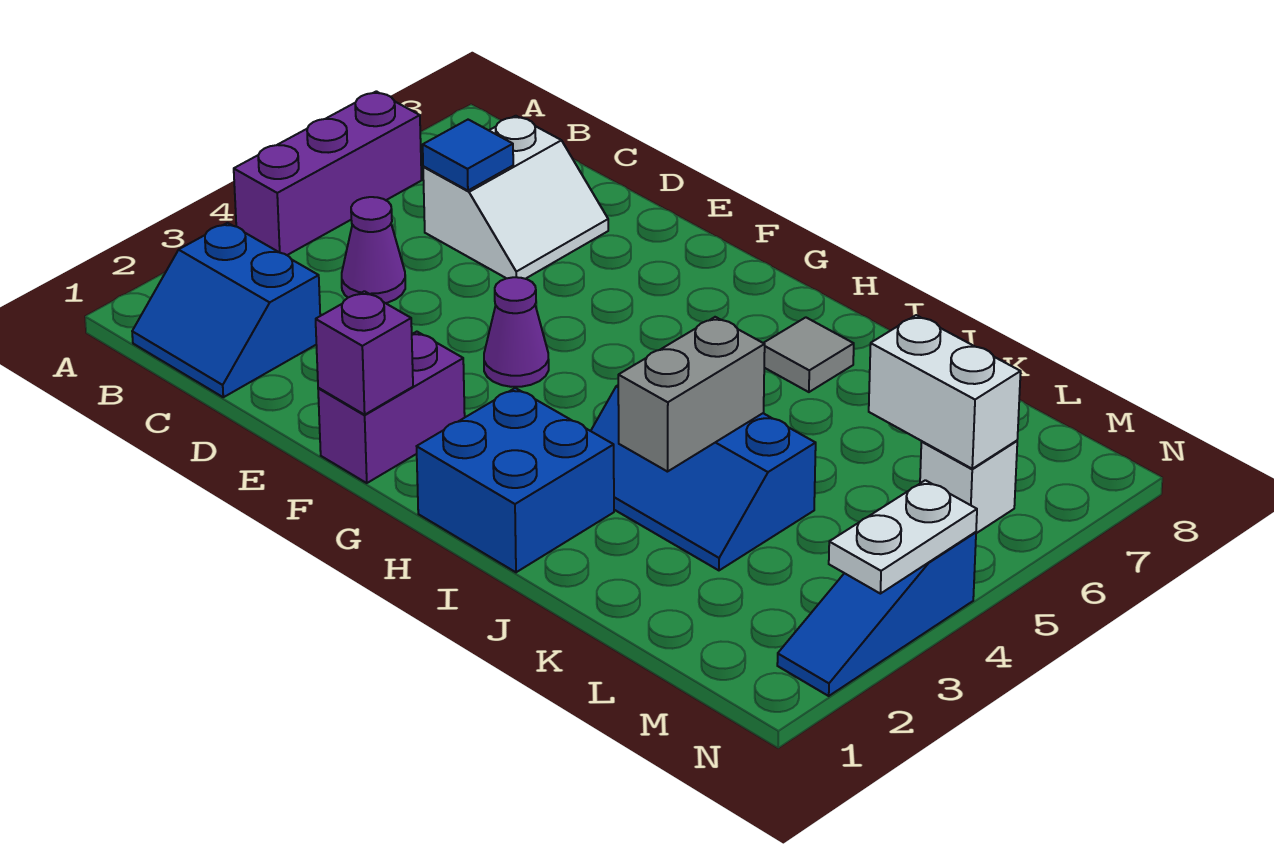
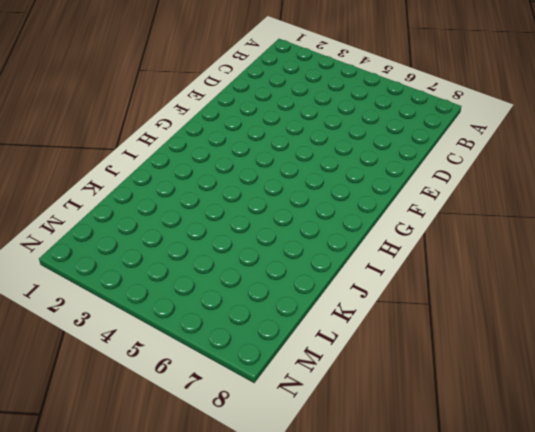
none -> purple 1x3 brick [234,91,422,255]
none -> blue 2x2 slope [132,223,320,397]
none -> purple 1x1 cone [342,197,405,303]

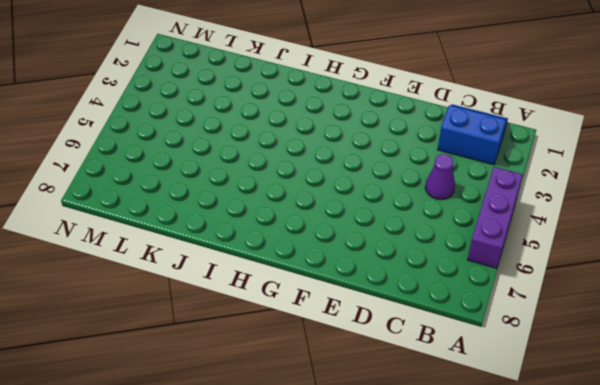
none -> white 2x2 slope [423,116,608,279]
none -> purple 1x2 brick [318,332,465,483]
none -> purple 1x1 cone [484,277,549,387]

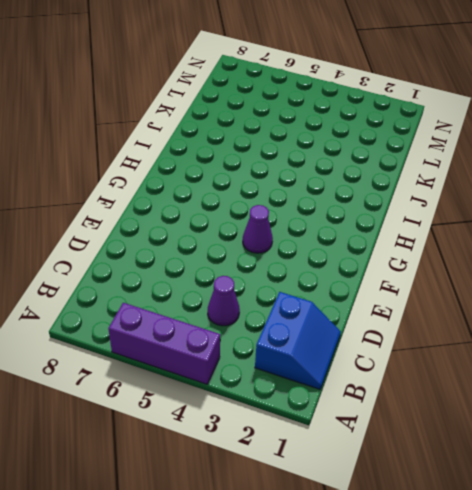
none -> white 2x2 slope [423,116,608,279]
none -> purple 1x2 brick [318,332,465,483]
none -> blue 2x2 brick [417,388,614,572]

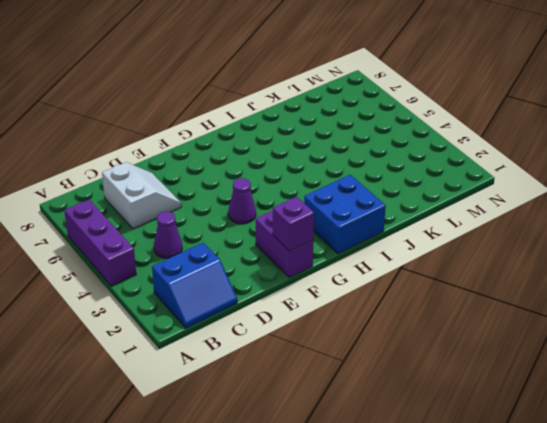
none -> blue 2x3 slope [591,385,816,570]
none -> grey 1x1 tile [764,317,854,392]
none -> white 1x1 brick [920,441,1017,533]

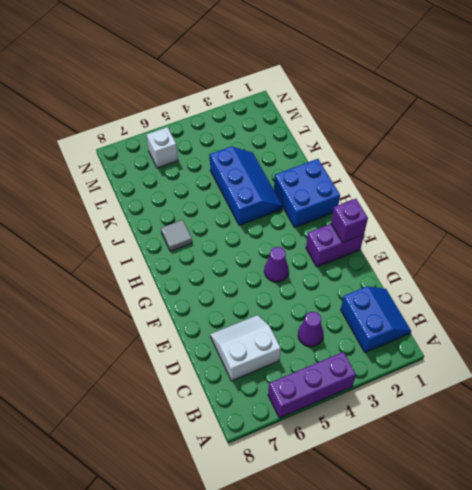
none -> blue 1x3 slope [777,532,976,696]
none -> blue 1x1 tile [423,120,513,191]
none -> grey 1x2 brick [618,317,765,472]

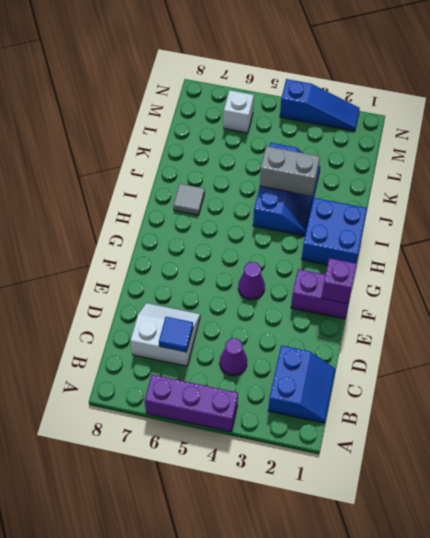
none -> white 1x2 brick [869,315,1021,469]
none -> white 1x2 plate [829,480,977,594]

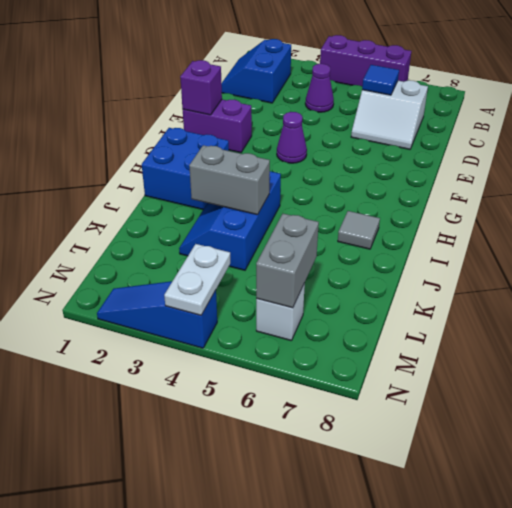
grey 1x2 brick [256,214,319,308] -> white 1x2 brick [869,315,1021,469]
white 1x2 plate [164,244,230,315] -> white 1x2 plate turned to [829,480,977,594]

